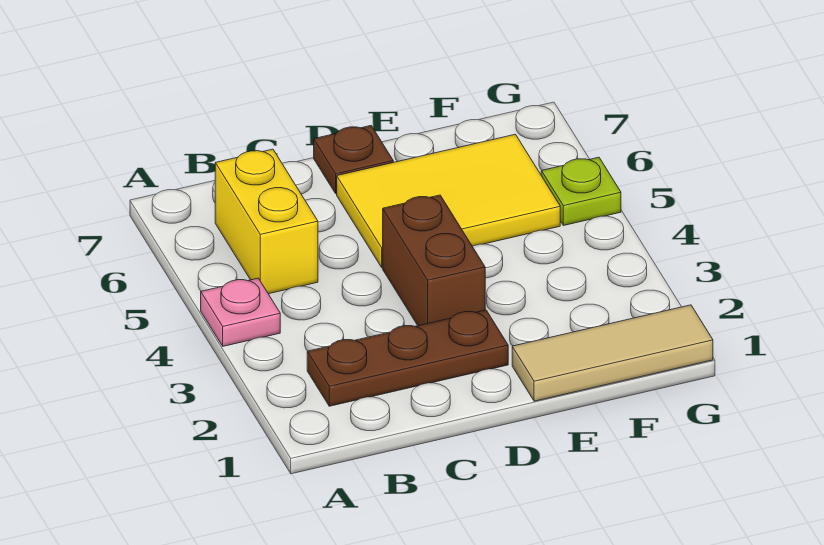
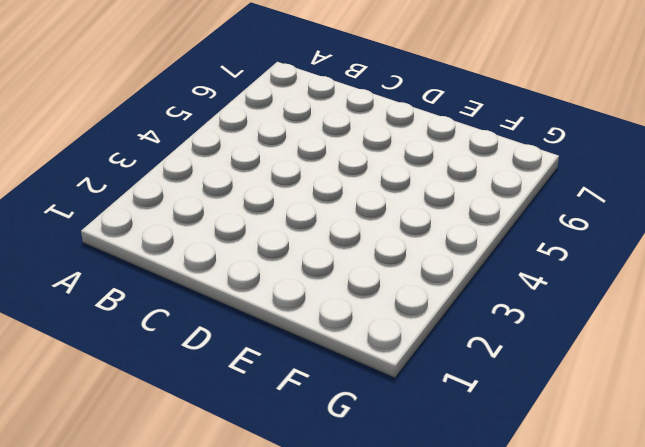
none -> pink 1x1 plate [201,278,280,346]
none -> brown 1x3 plate [307,310,508,406]

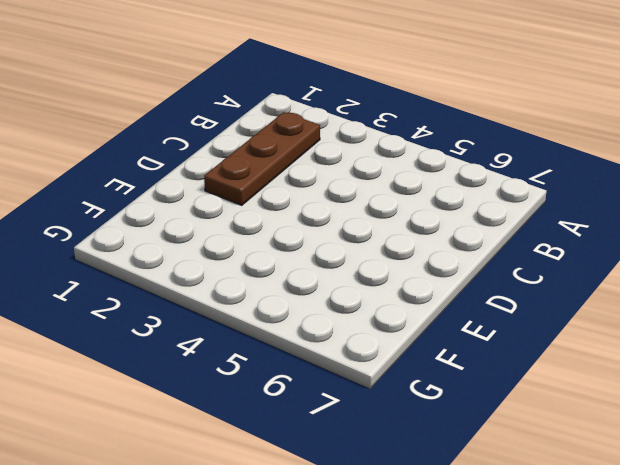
none -> pink 1x1 plate [201,278,280,346]
none -> yellow 1x2 brick [215,149,318,294]

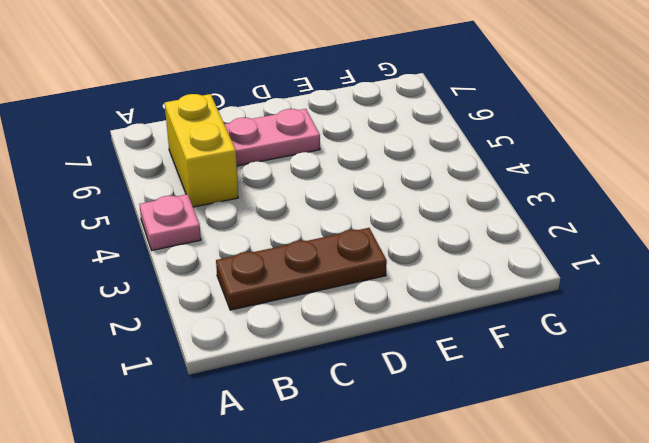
pink 1x2 plate [224,109,320,166] -> yellow 2x3 tile [337,134,560,267]
none -> brown 1x2 brick [383,195,485,326]
none -> brown 1x1 plate [314,126,393,194]

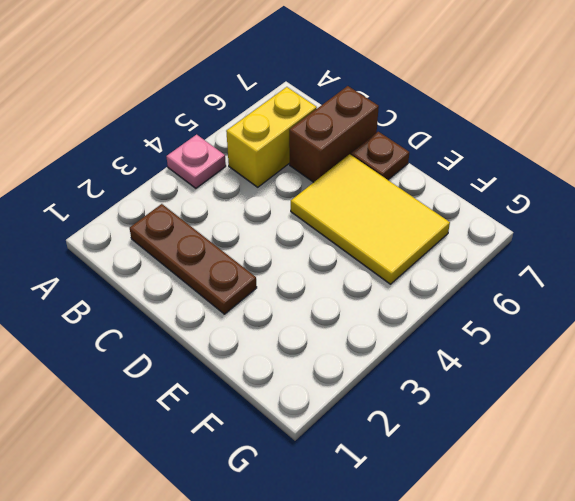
brown 1x2 brick [289,86,379,182] -> brown 1x2 brick moved to [383,195,485,326]
none -> tan 1x3 tile [512,305,713,401]
none -> lime 1x1 plate [541,157,621,226]

